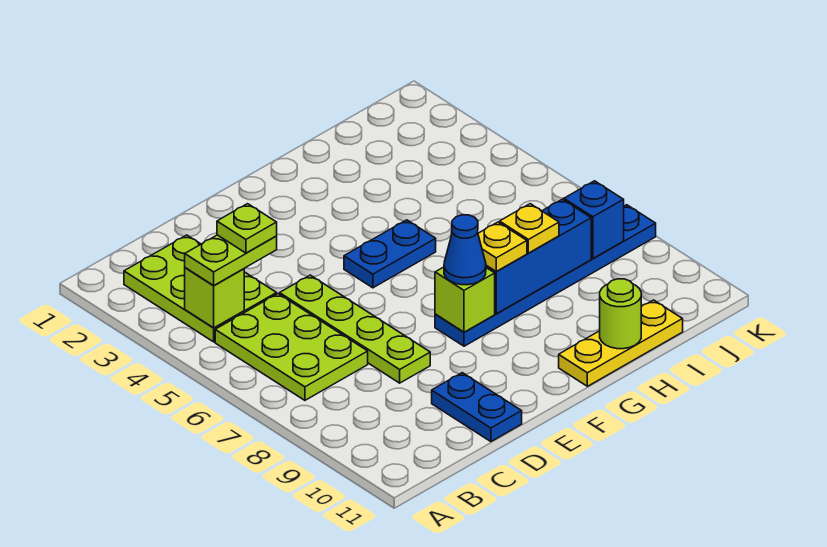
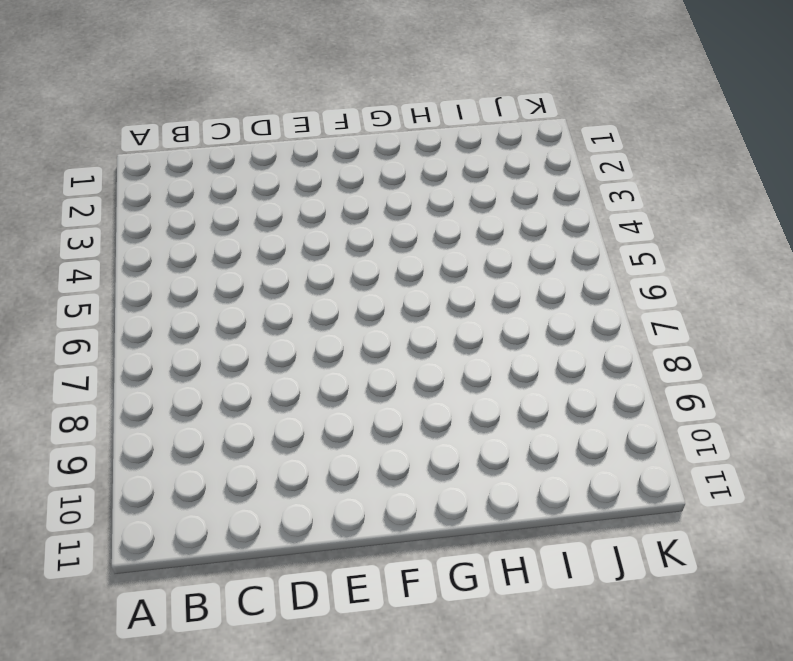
none -> lime 2x3 plate [124,235,277,342]
none -> lime 2x3 plate [215,294,368,400]
none -> lime 1x4 plate [280,275,430,383]

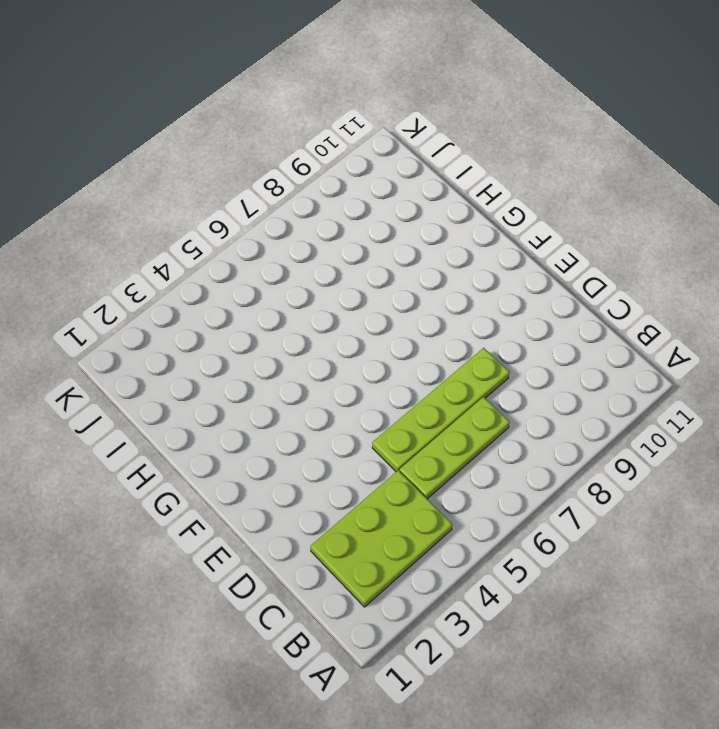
lime 1x3 plate [399,397,510,499] -> lime 2x3 plate [215,294,368,400]
none -> blue 1x2 plate [432,373,522,442]
none -> blue 1x2 plate [344,220,436,288]
none -> blue 1x6 plate [435,205,656,346]

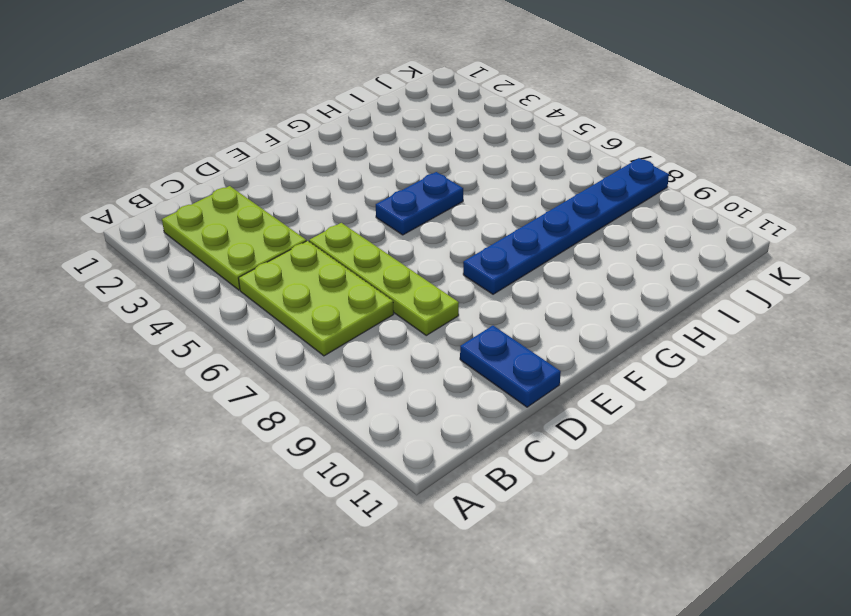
none -> yellow 1x3 plate [559,300,683,386]
none -> lime 1x1 brick [185,268,244,328]
none -> lime 1x1 brick [435,267,495,332]

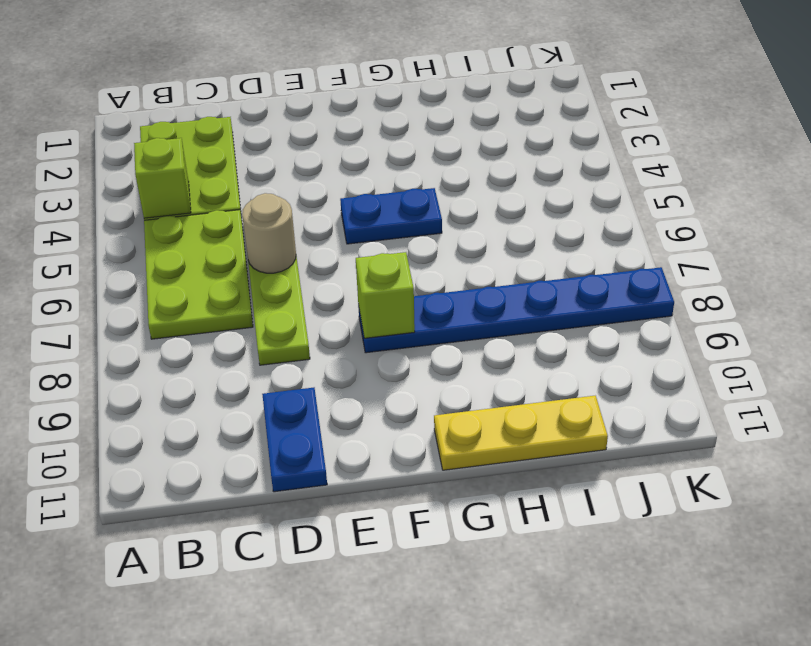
tan 1x1 round brick [242,193,296,273] -> none
none -> blue 1x3 brick [486,199,591,314]
none -> lime 1x1 round brick [600,279,641,349]
none -> blue 1x1 brick [564,181,624,259]

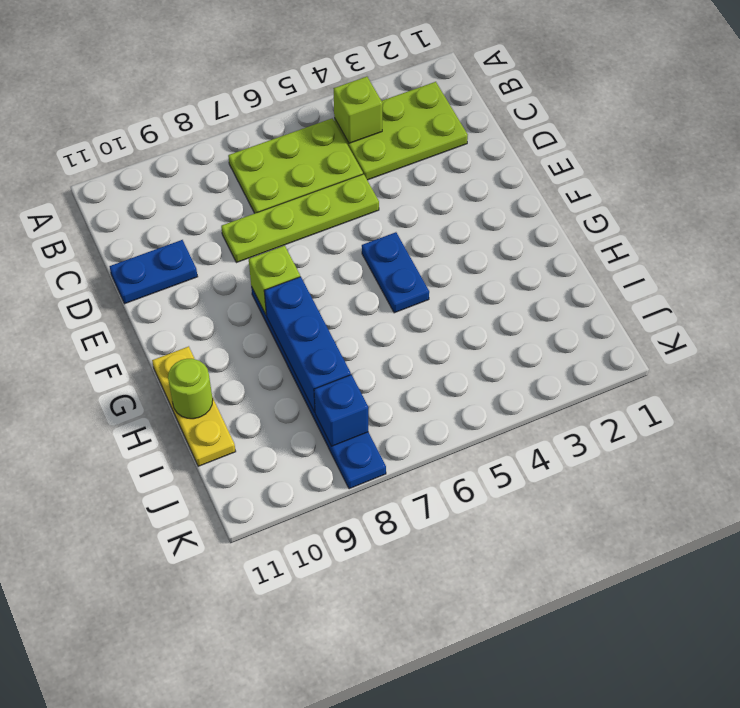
none -> lime 1x2 plate [185,235,277,286]
none -> blue 1x1 cone [444,215,486,285]
none -> yellow 1x1 plate [478,222,527,272]

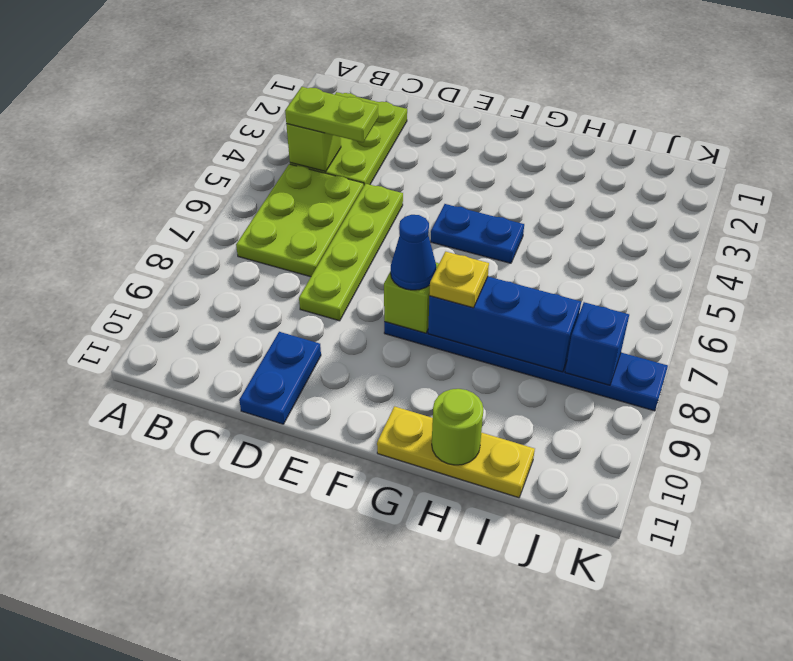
none -> yellow 1x1 plate [500,204,559,253]
none -> lime 1x1 plate [217,204,277,253]

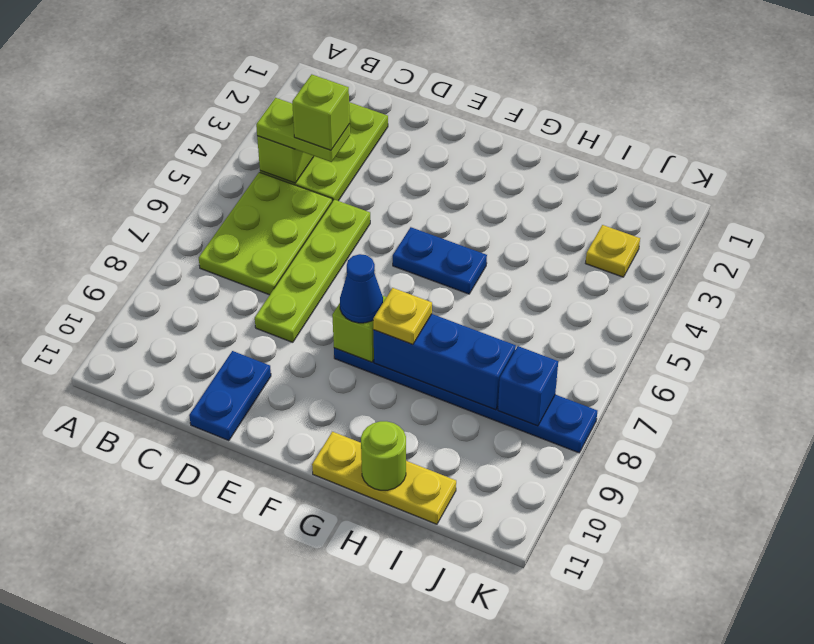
lime 1x1 brick [292,74,350,150] -> lime 1x1 plate [217,204,277,253]
yellow 1x1 plate [586,225,640,277] -> yellow 1x1 plate moved to [500,204,559,253]

